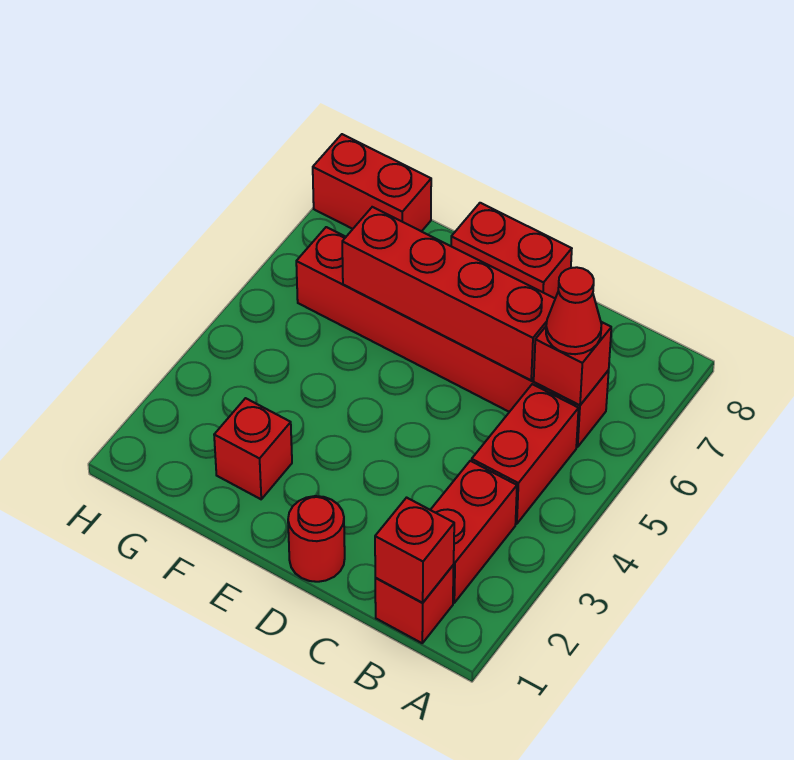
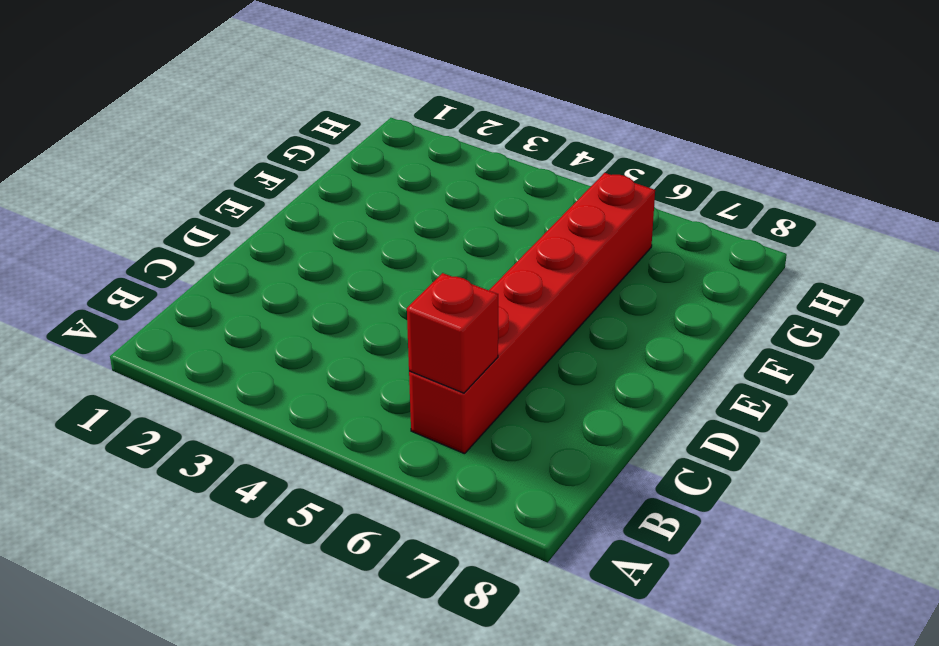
none -> red 1x1 brick [375,565,454,643]
none -> red 1x2 brick [431,461,517,603]
none -> red 1x2 brick [472,384,579,524]

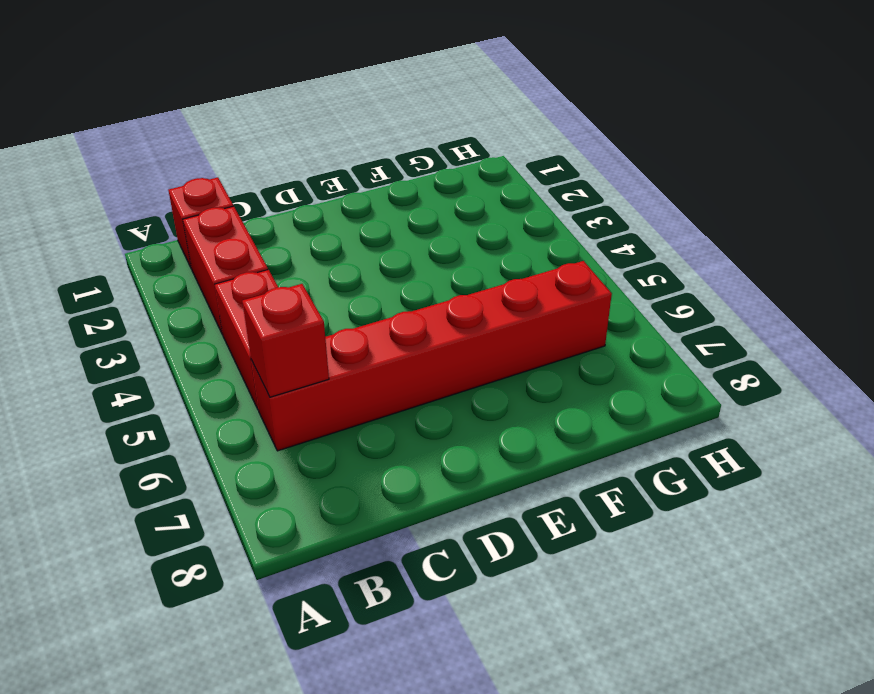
none -> red 1x1 round brick [288,496,345,582]
none -> red 1x2 brick [451,203,572,298]
none -> red 1x1 brick [214,398,292,499]

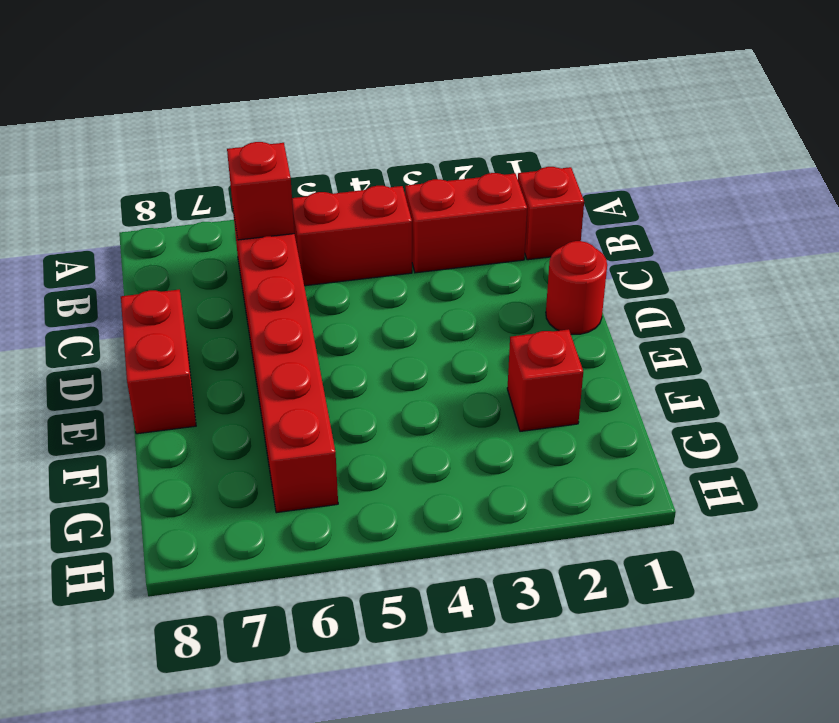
none -> red 1x2 brick [313,134,431,232]
none -> red 1x1 brick [375,498,454,603]
none -> red 1x4 brick [342,207,555,380]

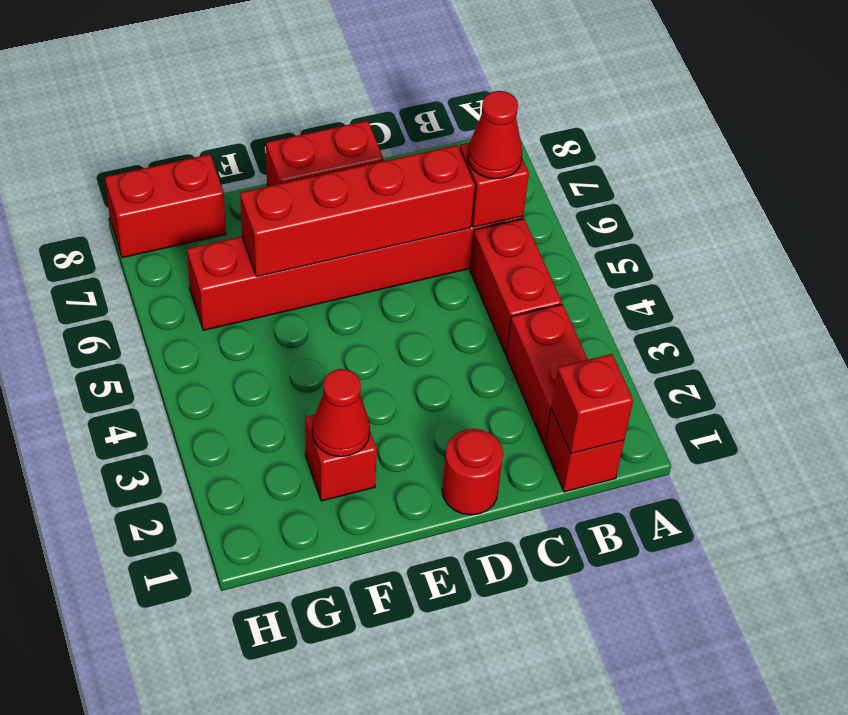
red 1x1 cone [312,369,370,457] -> none

